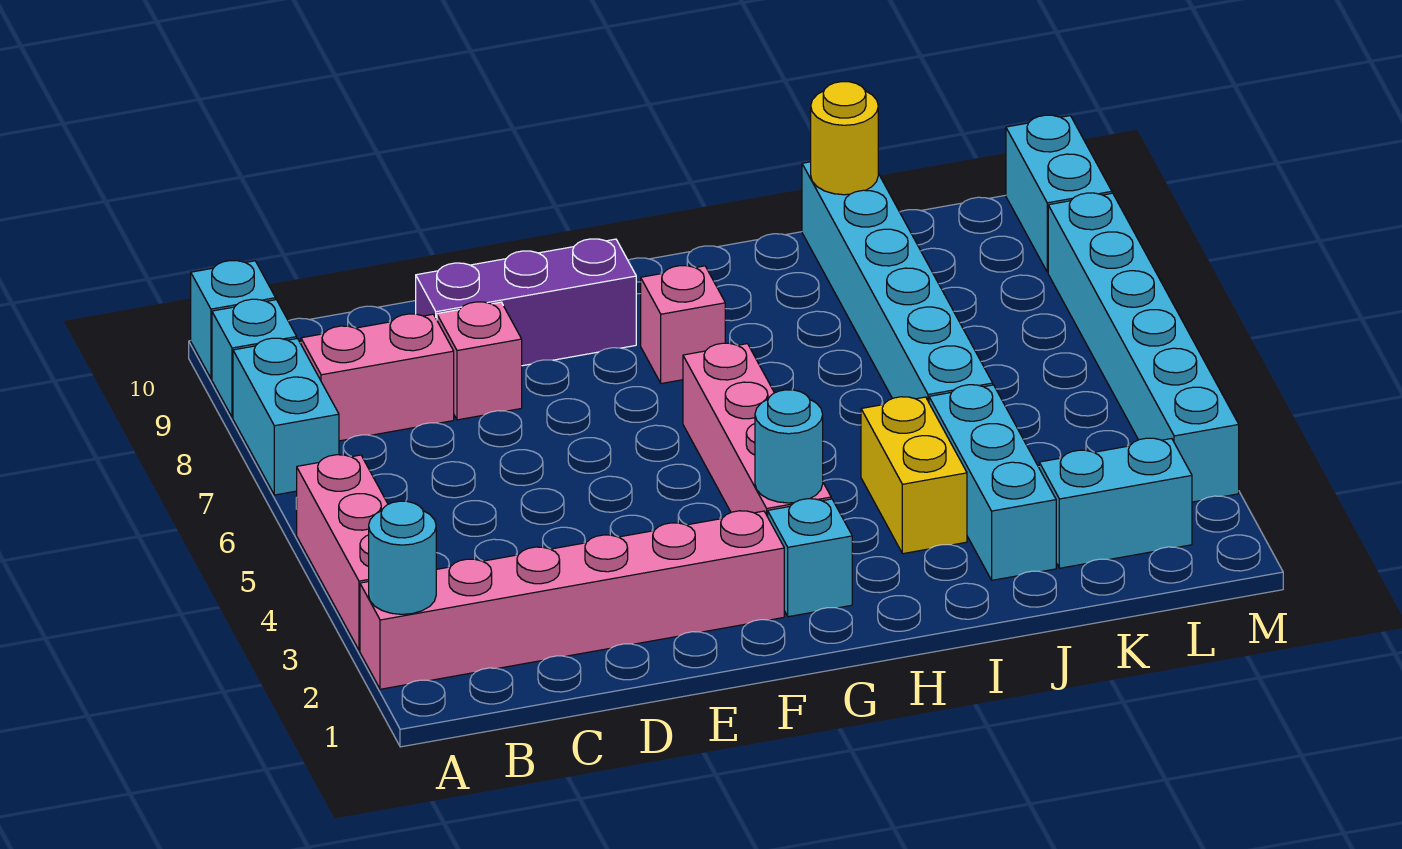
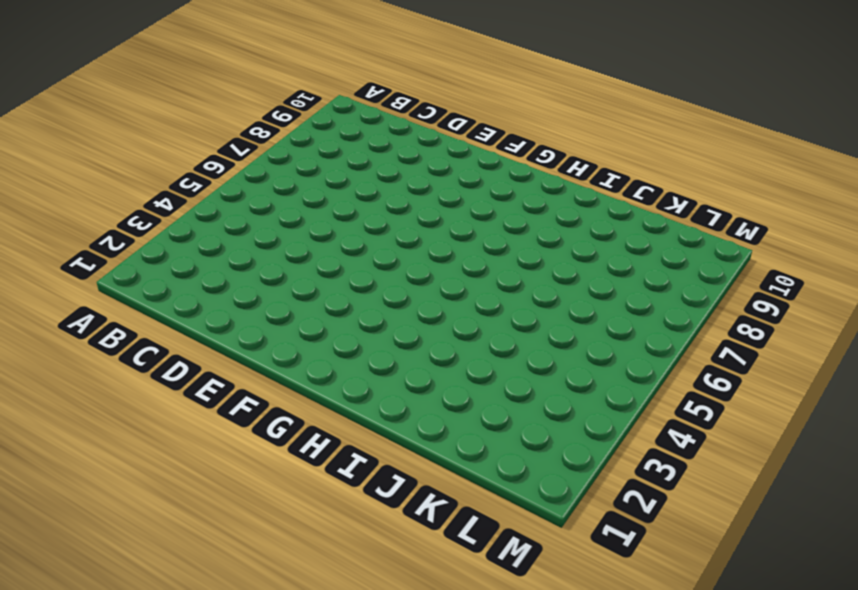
none -> pink 1x6 brick [360,511,784,689]
none -> pink 1x3 brick [297,455,388,650]
none -> cyan 1x2 brick [233,338,339,495]

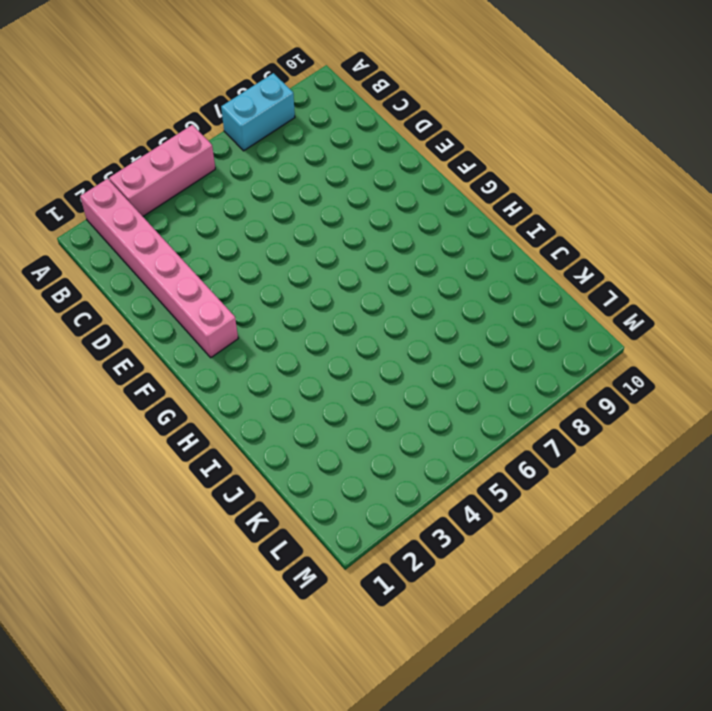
none -> cyan 1x1 brick [212,299,297,417]
none -> cyan 1x1 brick [191,261,276,378]
none -> pink 1x2 brick [301,314,454,441]

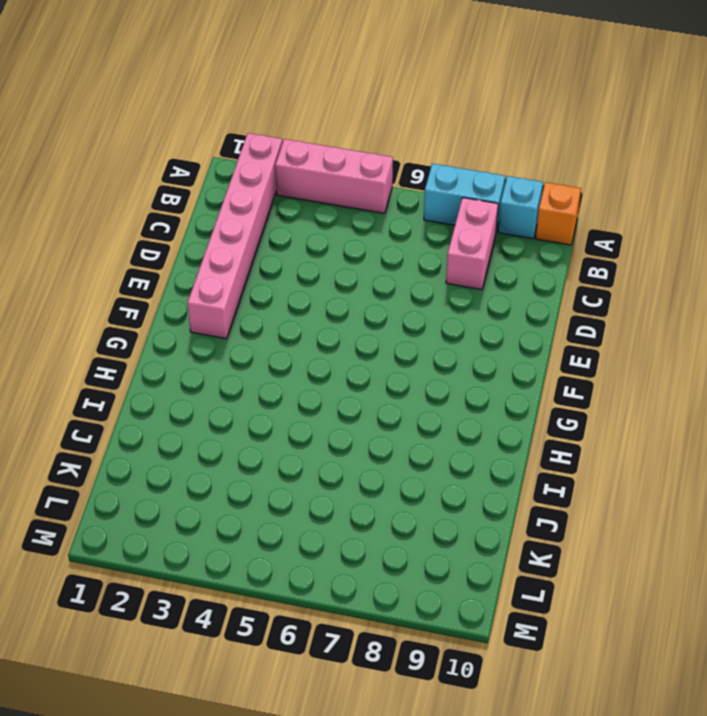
orange 1x1 brick [536,182,581,245] -> cyan 1x1 brick [191,261,276,378]
none -> pink 1x1 brick [437,302,522,420]
none -> purple 1x3 brick [416,239,636,366]
none -> cyan 1x1 brick [768,499,852,617]

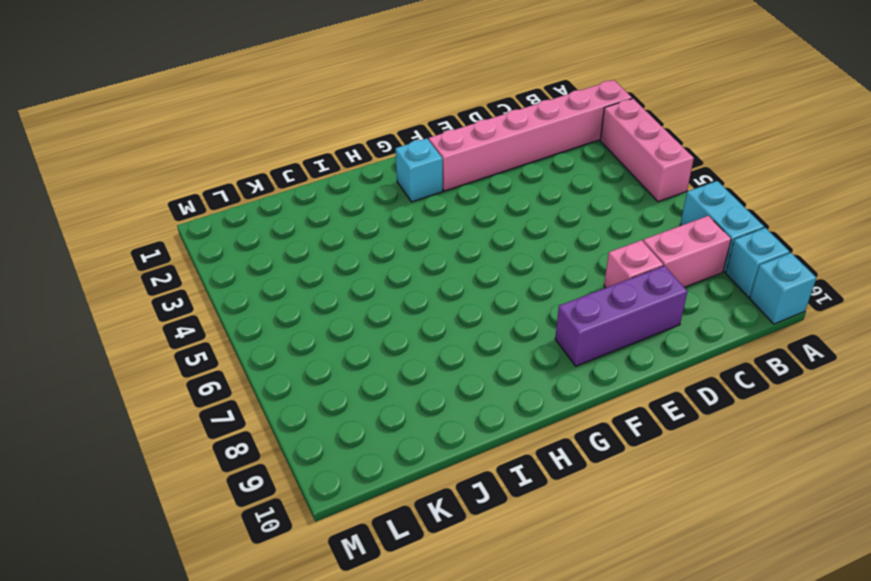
none -> pink 1x4 brick [683,343,831,517]
none -> pink 1x1 brick [641,266,725,384]
none -> yellow 1x2 brick [861,397,967,554]

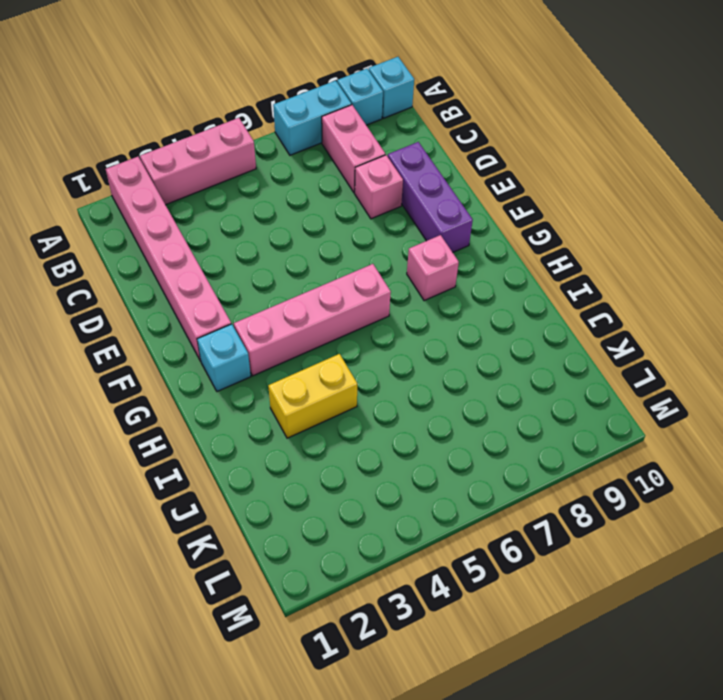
none -> cyan 1x3 brick [929,385,1056,580]
none -> cyan 1x6 brick [802,162,993,402]
none -> cyan 1x2 brick [1039,438,1192,568]

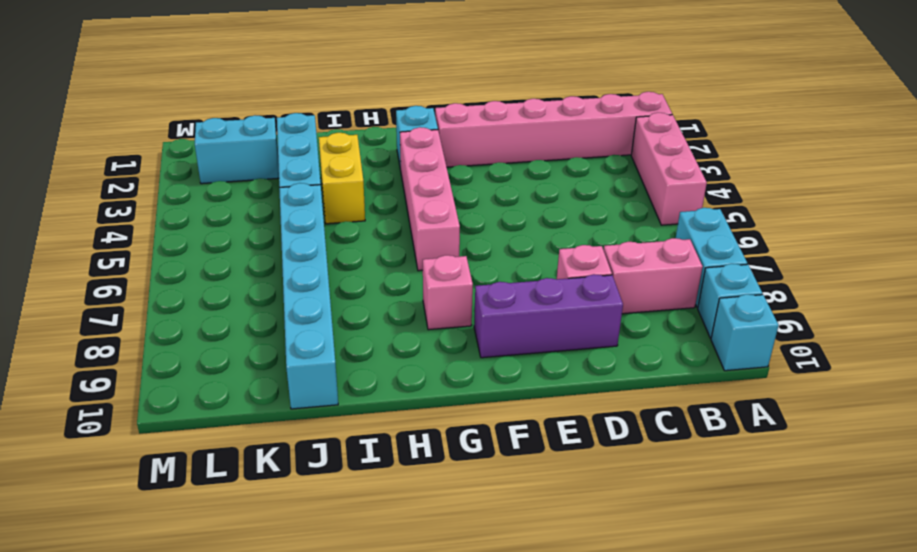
none -> cyan 1x6 brick [1048,193,1239,502]
none -> cyan 1x2 brick [1006,115,1112,272]
none -> cyan 1x1 round brick [369,501,436,614]

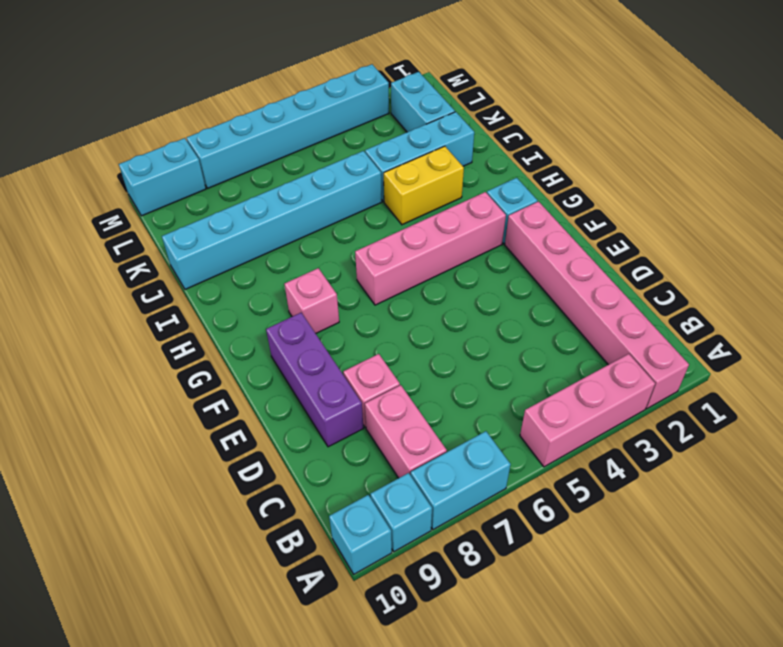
none -> cyan 1x1 round brick [369,501,436,614]
none -> cyan 1x1 round brick [755,390,823,503]
none -> yellow 1x1 round brick [811,82,878,195]

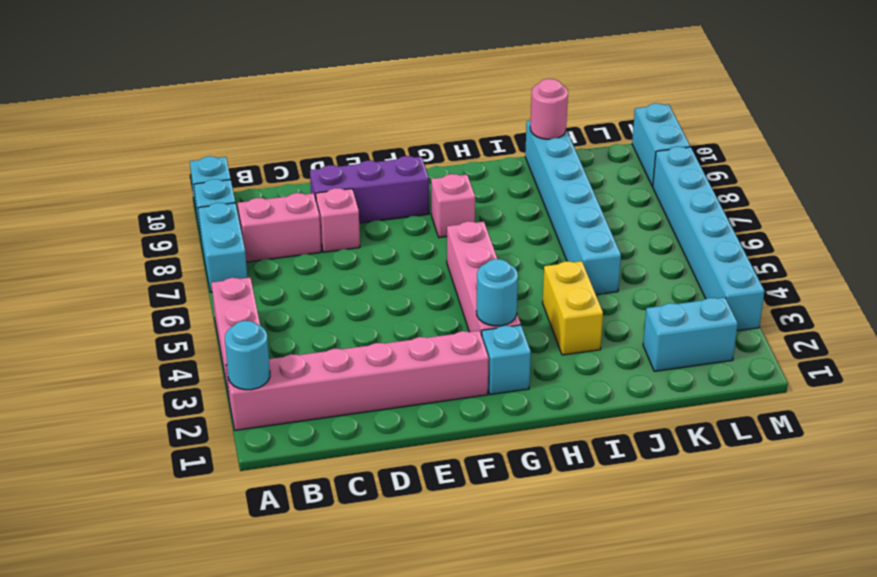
pink 1x1 round brick [530,79,568,139] -> yellow 1x1 round brick [811,82,878,195]
none -> cyan 1x3 brick [929,385,1056,580]

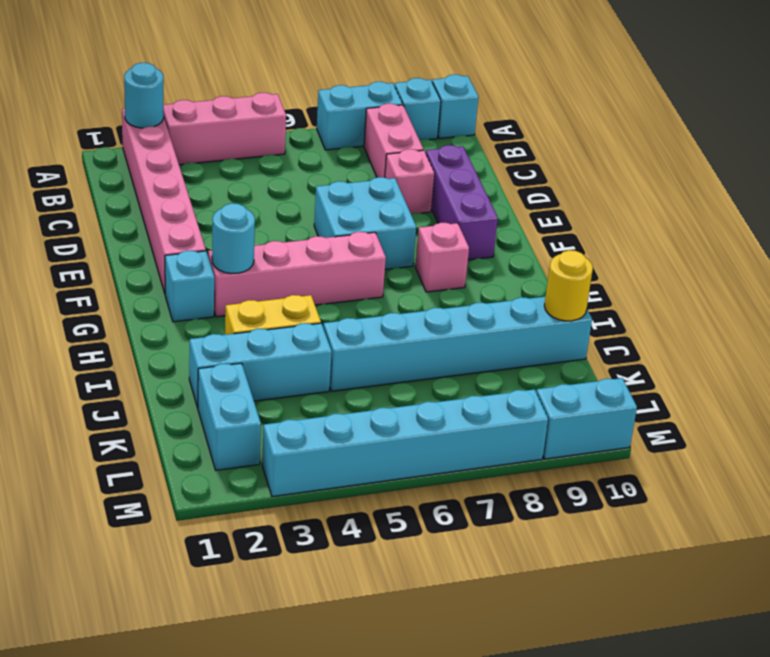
cyan 2x2 brick [314,177,416,269] -> none

